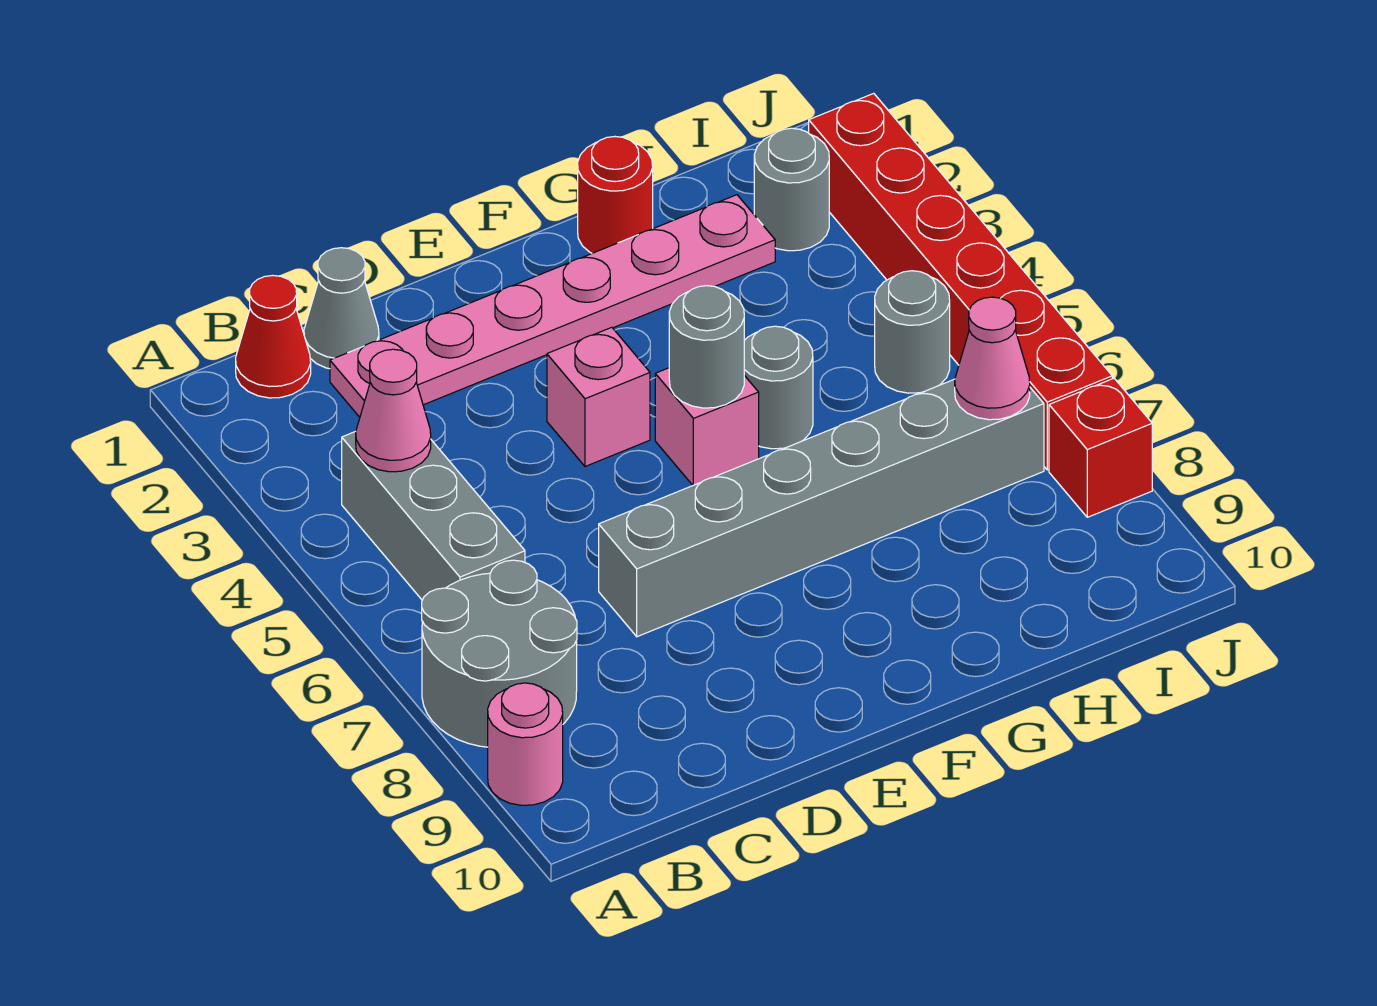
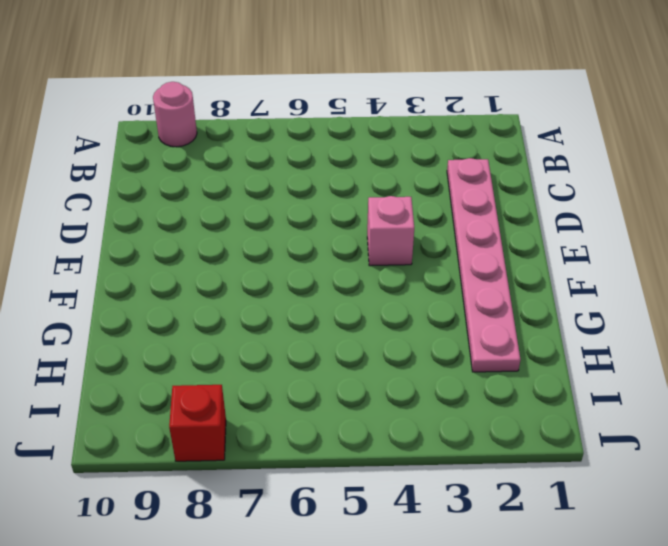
none -> grey 2x2 round brick [422,560,577,747]
none -> red 1x1 cone [236,276,311,398]
none -> grey 1x3 brick [342,432,525,600]

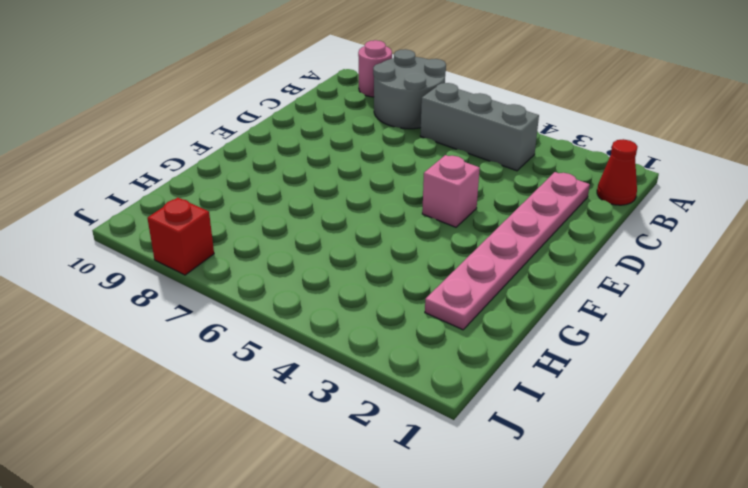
none -> grey 1x1 cone [304,248,379,369]
none -> grey 1x6 brick [599,379,1044,637]
none -> pink 1x1 brick [655,368,759,485]

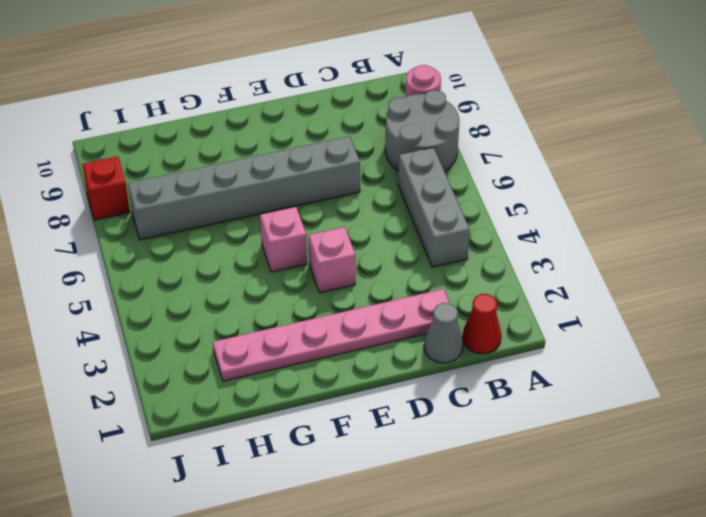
none -> red 1x1 round brick [578,137,653,253]
none -> grey 1x1 round brick [744,326,813,449]
none -> grey 1x1 round brick [754,128,829,251]

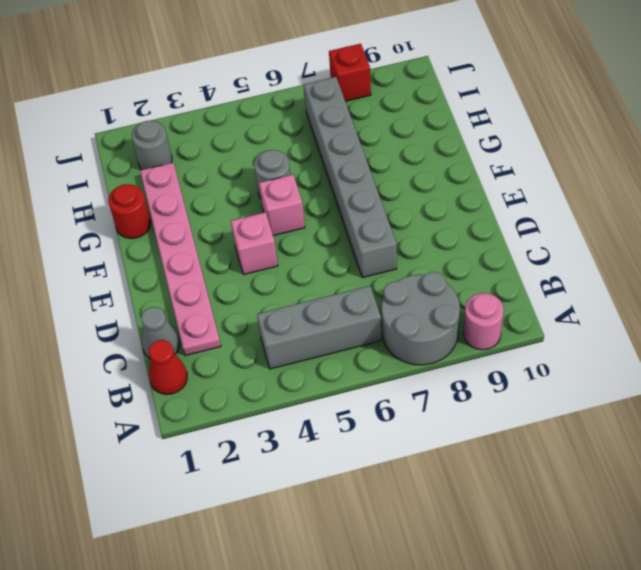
none -> grey 1x1 round brick [875,271,950,393]
none -> red 1x6 brick [809,93,1112,470]
none -> pink 1x1 cone [356,349,431,472]

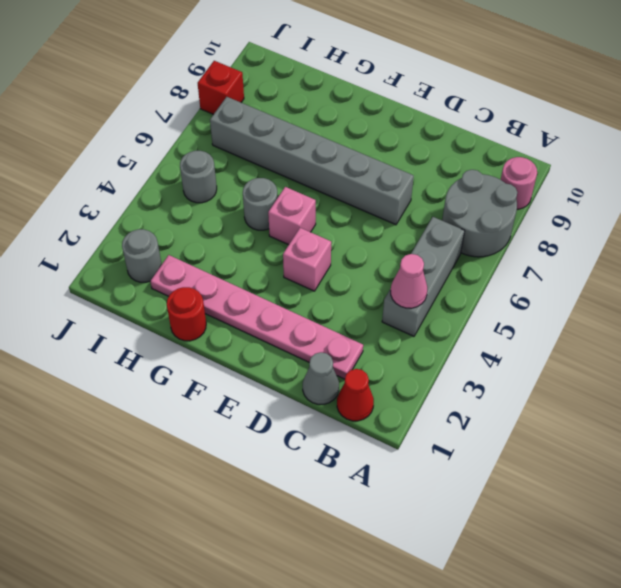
none -> red 1x6 brick [809,93,1112,470]
none -> grey 1x1 round brick [669,286,744,408]
none -> pink 1x1 cone [955,297,1030,420]

